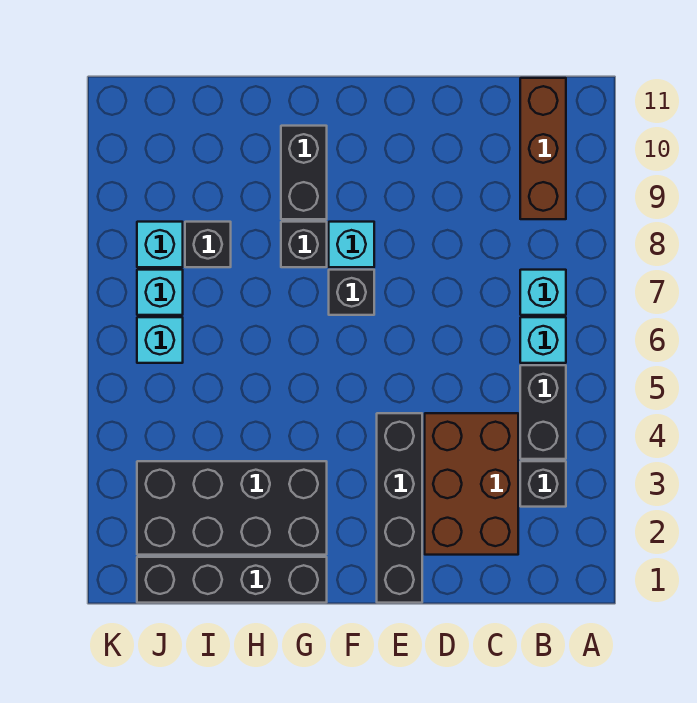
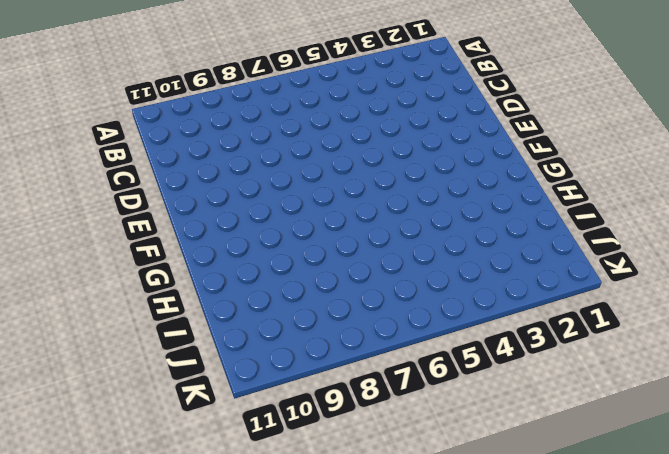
none -> black 1x1 brick [520,461,566,507]
none -> black 1x2 brick [520,365,566,459]
none -> cyan 1x1 brick [520,317,566,363]

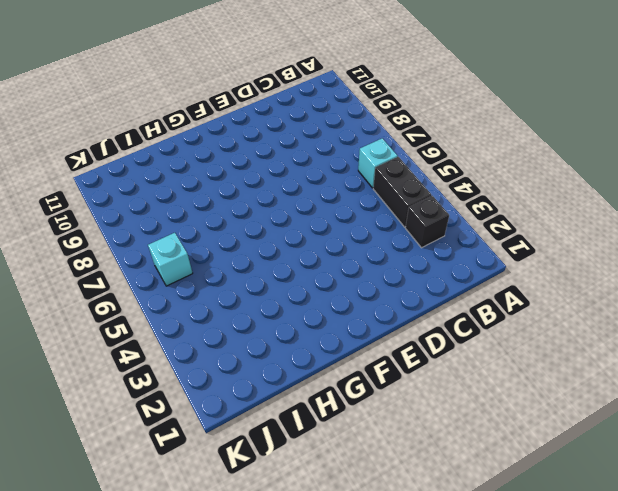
none -> cyan 1x1 brick [520,270,566,315]
none -> brown 1x3 brick [520,78,566,219]
none -> brown 2x3 brick [425,413,518,555]

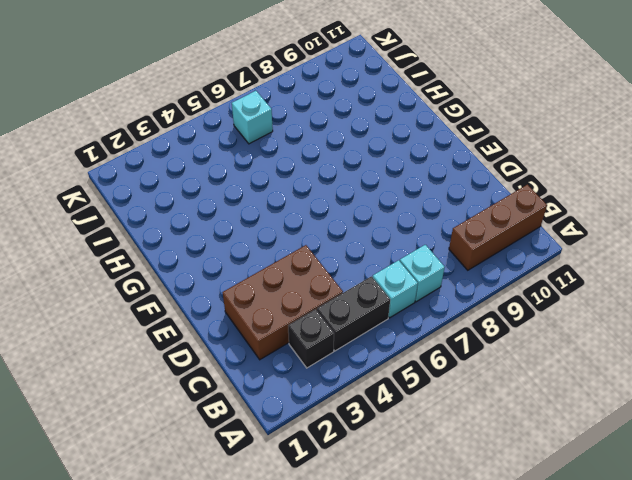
none -> black 1x4 brick [377,413,422,603]
none -> black 1x1 brick [329,270,374,315]
none -> cyan 1x1 brick [329,222,374,267]

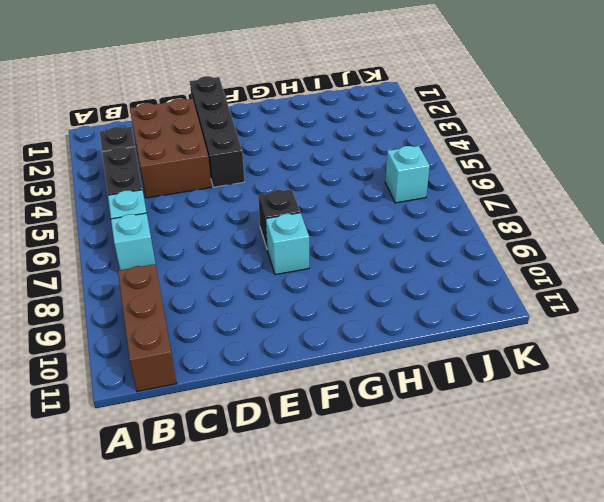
none -> black 1x4 brick [137,557,327,603]
none -> black 2x4 brick [137,461,327,555]
none -> black 1x1 brick [281,222,327,267]

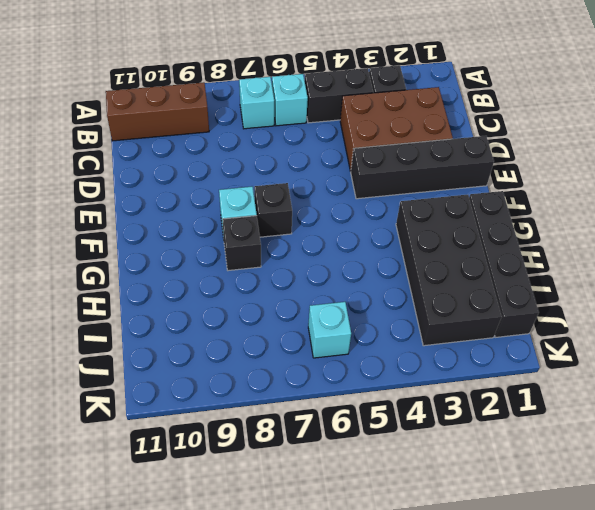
none -> black 1x2 brick [281,126,327,219]
none -> black 1x1 brick [185,222,231,267]
none -> cyan 1x1 brick [137,270,183,315]

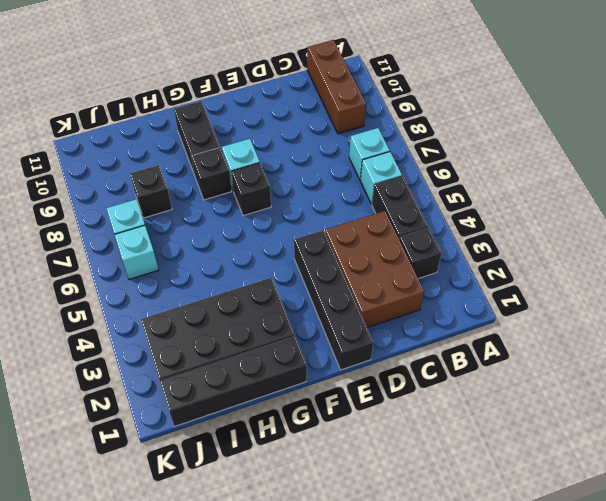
none -> cyan 1x1 brick [137,222,183,267]

